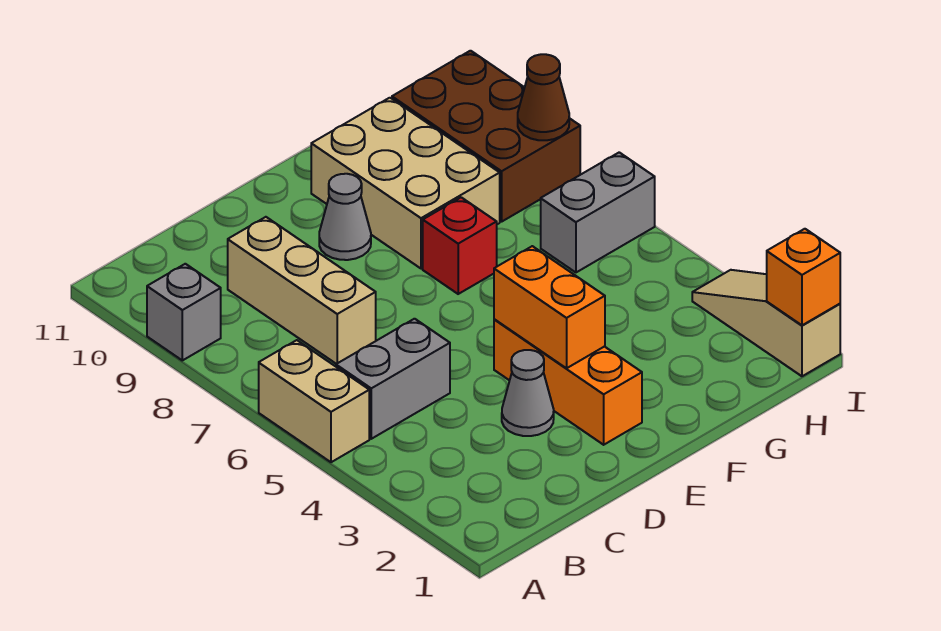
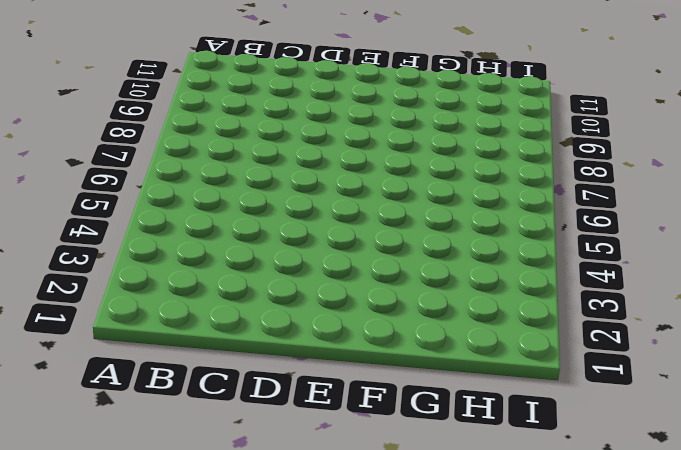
none -> tan 1x2 brick [259,340,369,462]
none -> grey 1x1 brick [147,264,221,360]
none -> grey 1x2 brick [336,319,450,439]

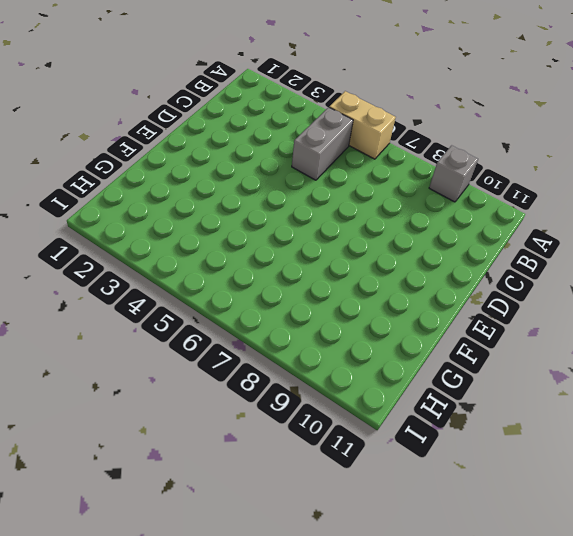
none -> tan 1x3 brick [228,217,376,364]
none -> grey 1x1 cone [502,350,554,436]
none -> orange 1x3 brick [494,319,642,445]

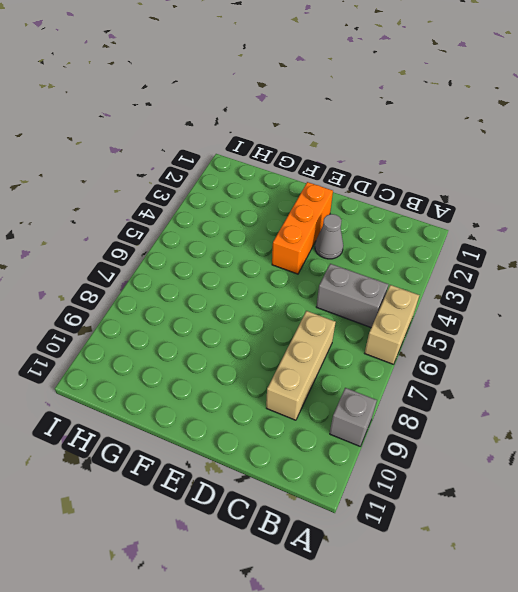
none -> grey 1x1 cone [319,174,371,260]
none -> red 1x1 brick [423,197,497,294]
none -> tan 2x3 brick [311,98,500,269]

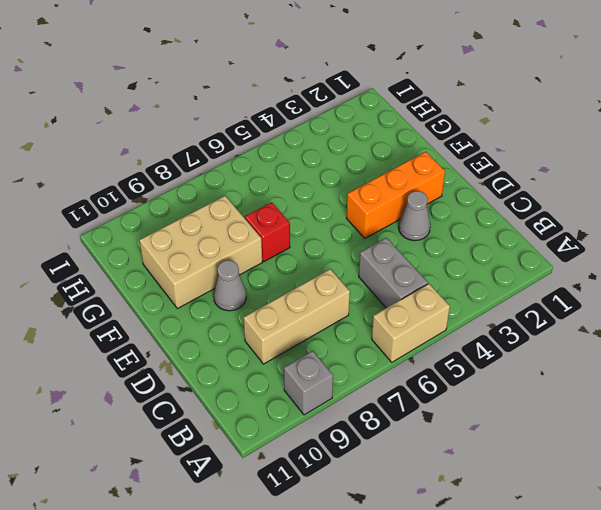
none -> grey 1x2 brick [541,152,655,272]
none -> brown 2x3 brick [392,51,580,222]
none -> tan 1x3 slope [692,270,840,376]

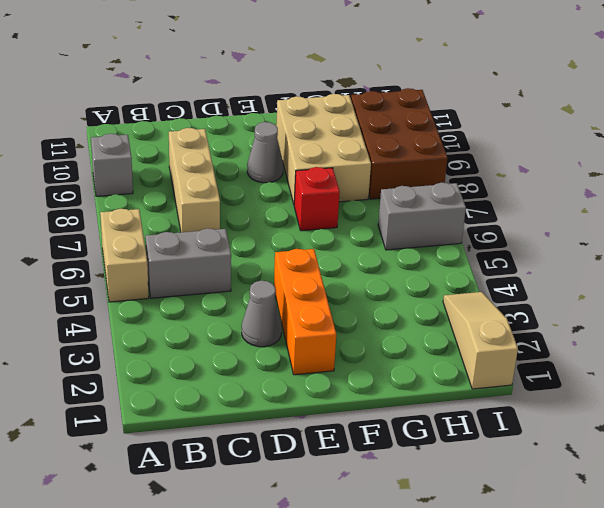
none -> orange 1x2 brick [494,246,605,368]
none -> orange 1x1 brick [767,229,840,325]
none -> brown 1x1 cone [518,54,569,140]

